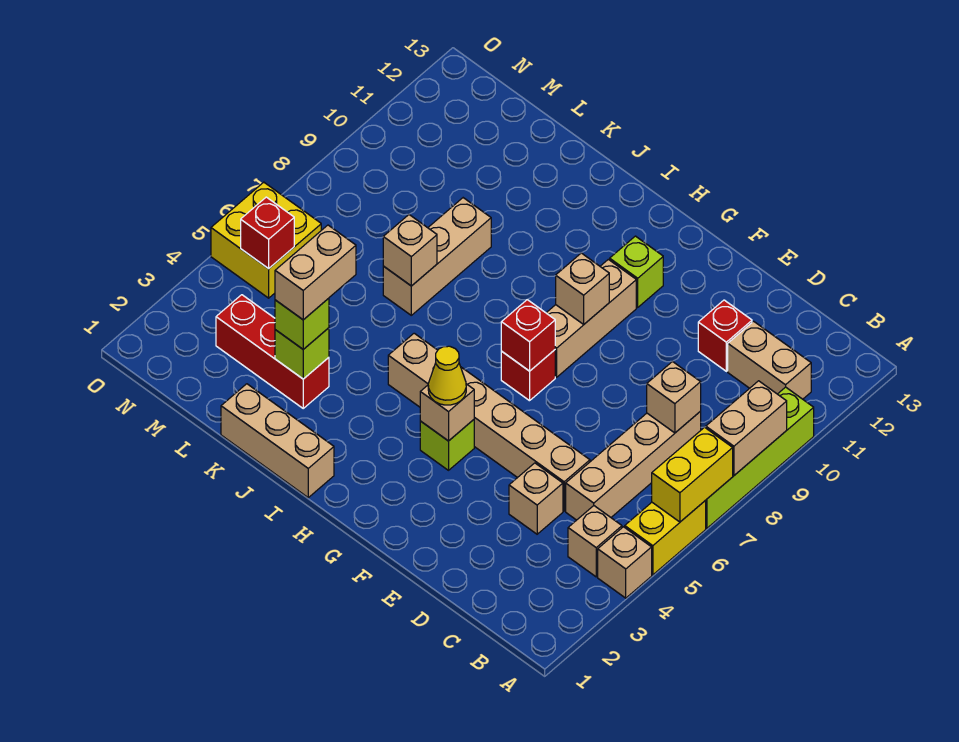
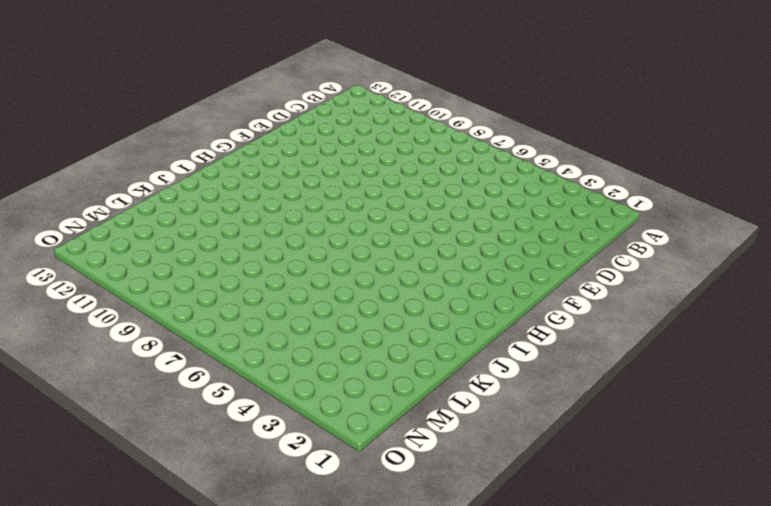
none -> tan 1x1 brick [598,527,652,598]
none -> yellow 1x2 brick [625,501,706,575]
none -> lime 1x4 brick [705,387,814,528]

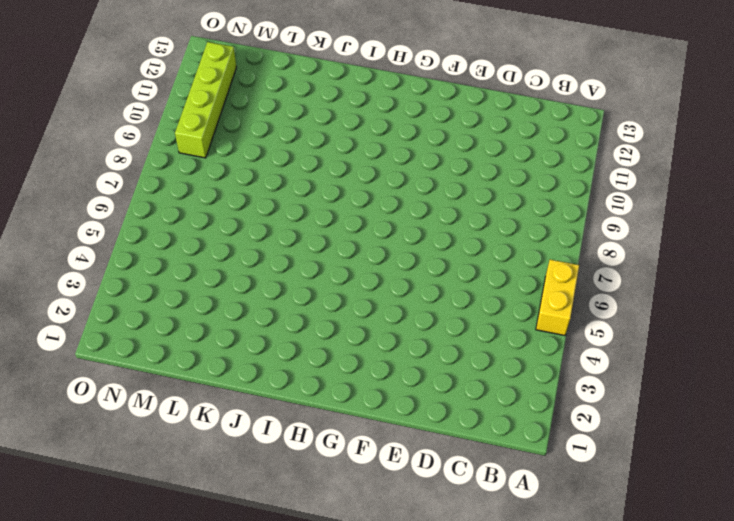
lime 1x4 brick [175,42,236,158] -> lime 1x4 brick moved to [705,387,814,528]
none -> tan 1x1 brick [598,527,652,598]
none -> tan 1x1 brick [568,506,622,577]
none -> tan 1x2 brick [728,321,811,399]

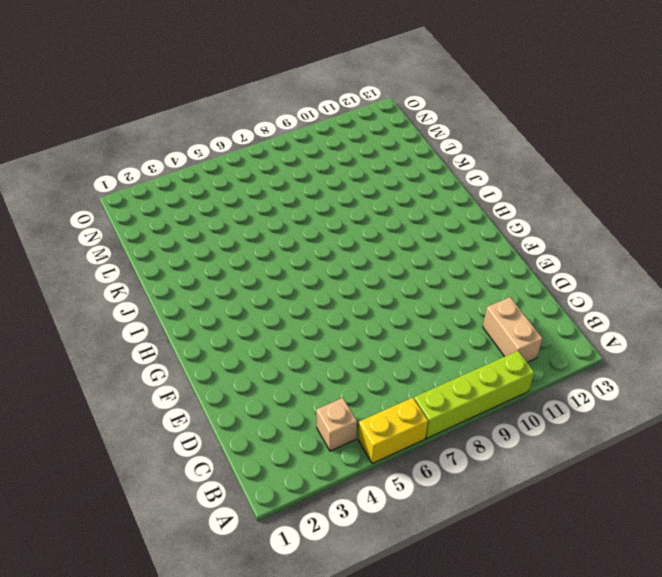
none -> tan 1x1 brick [598,527,652,598]
none -> tan 1x4 brick [566,412,701,520]
none -> tan 1x1 brick [509,463,563,534]

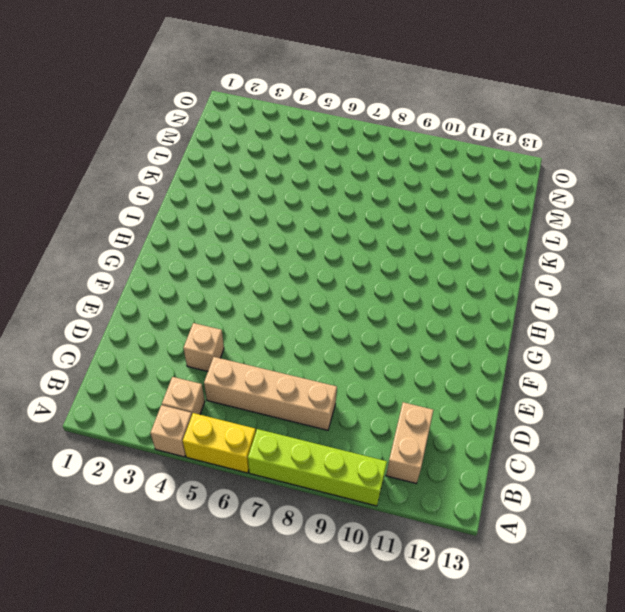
none -> tan 1x6 brick [388,333,590,511]
none -> red 1x1 brick [698,300,752,371]
none -> lime 1x1 brick [420,420,474,470]

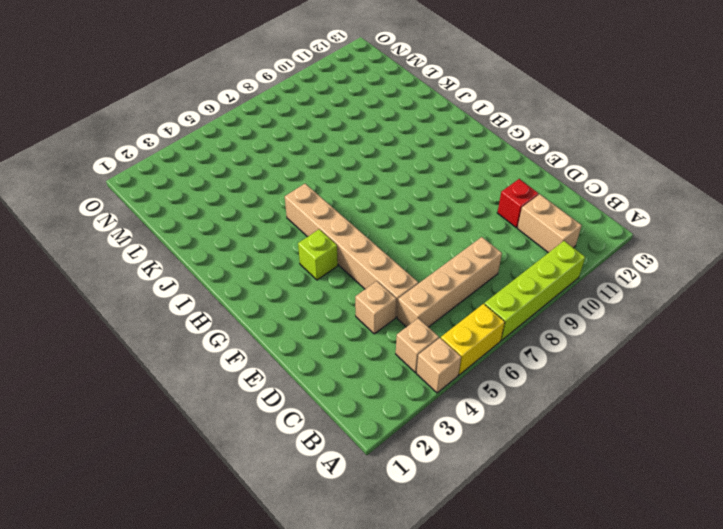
none -> red 1x1 brick [501,350,555,401]
none -> tan 1x3 brick [547,259,636,377]
none -> lime 1x1 brick [610,236,663,307]

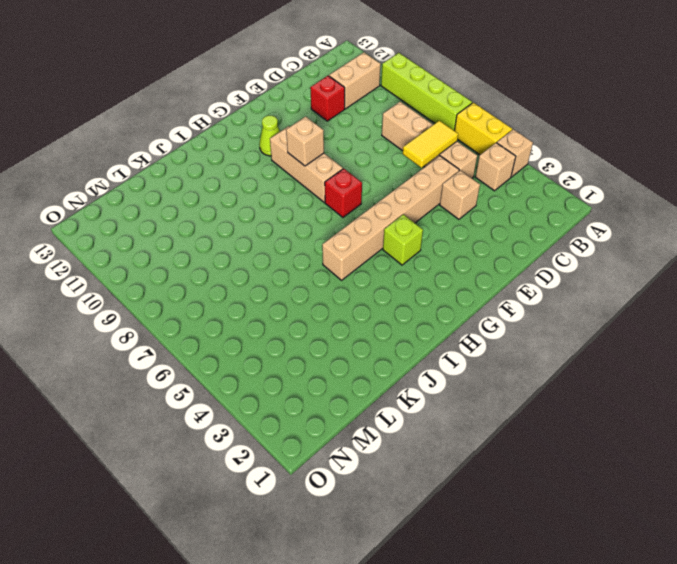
yellow 1x2 tile [403,121,458,168] -> none
lime 1x1 cone [259,115,280,156] -> lime 1x1 brick [610,236,663,307]
none -> tan 1x3 brick [221,384,334,497]
none -> red 1x3 brick [216,295,329,408]
none -> tan 1x3 brick [383,198,491,315]

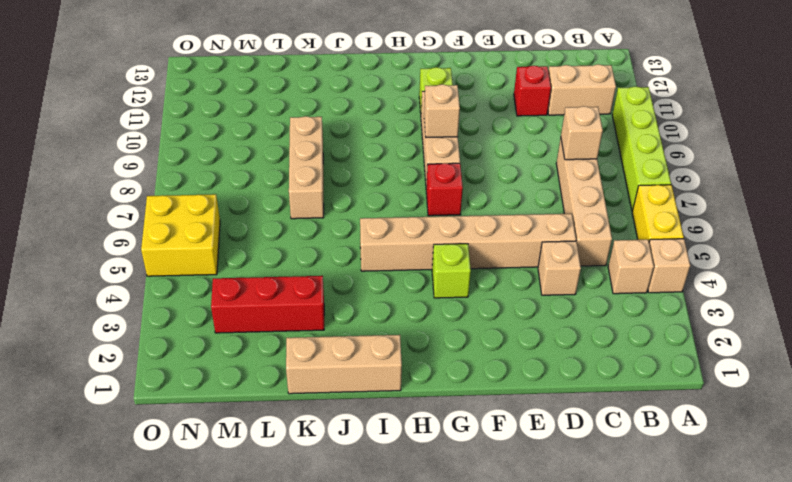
none -> yellow 1x2 brick [652,427,733,522]
none -> tan 1x2 brick [706,381,787,475]
none -> tan 1x1 brick [420,384,474,441]

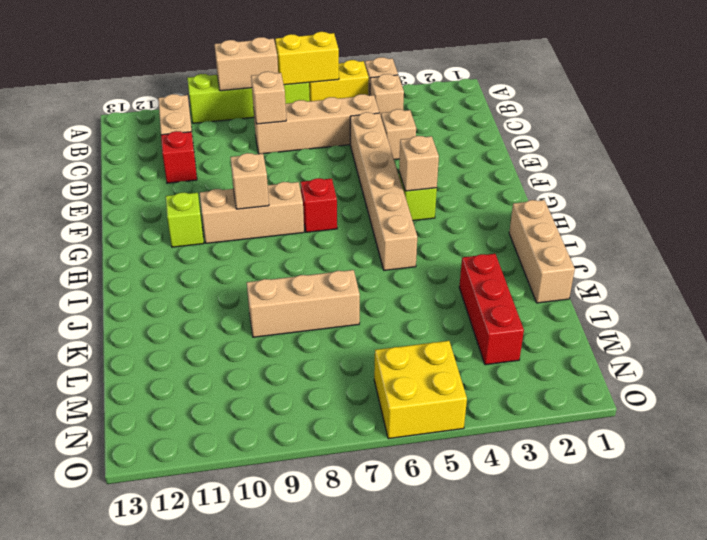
none -> red 1x1 brick [501,300,555,371]
none -> lime 1x1 brick [275,328,329,379]
none -> tan 1x1 brick [383,215,437,286]

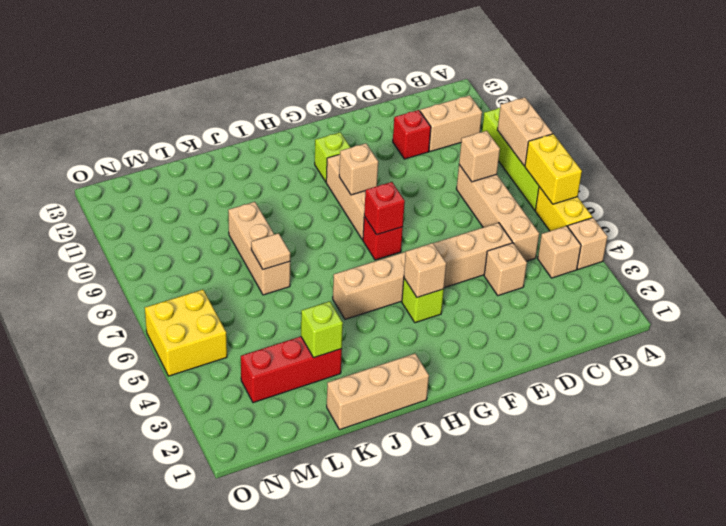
tan 1x1 tile [251,233,290,270] -> tan 1x1 brick [383,215,437,286]
none -> red 1x1 brick [241,197,294,269]
none -> yellow 1x1 cone [428,346,466,405]
none -> lime 1x1 brick [275,298,329,349]

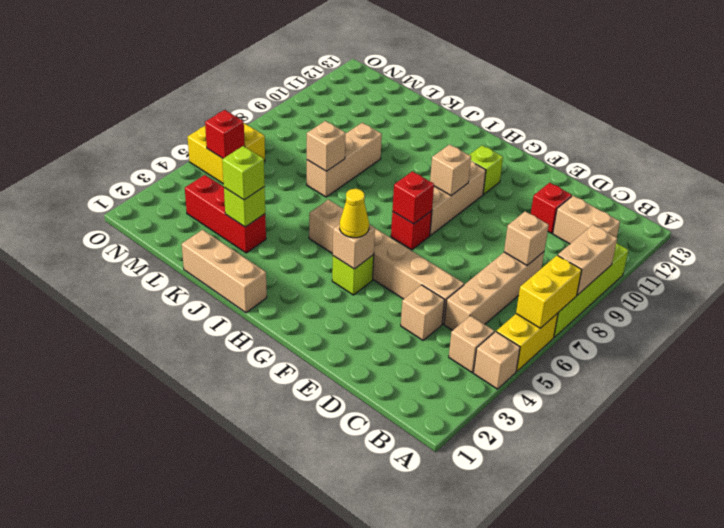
none -> tan 1x2 brick [275,225,356,320]

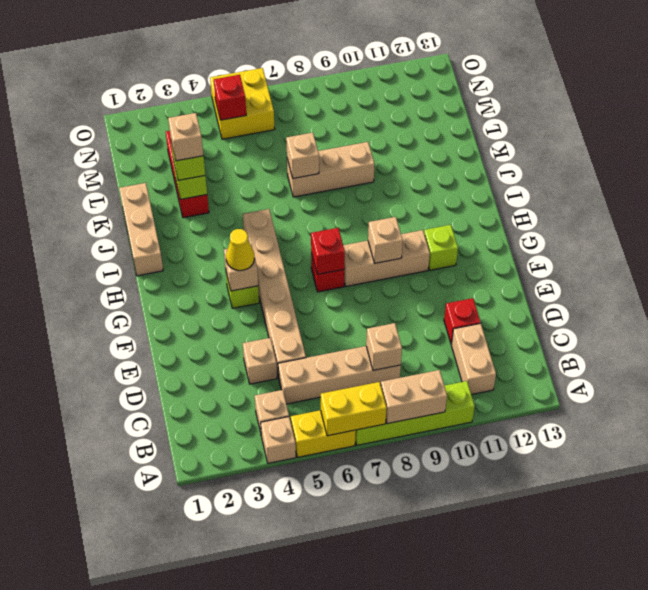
tan 1x1 brick [168,113,203,161] -> tan 1x2 brick [275,225,356,320]

